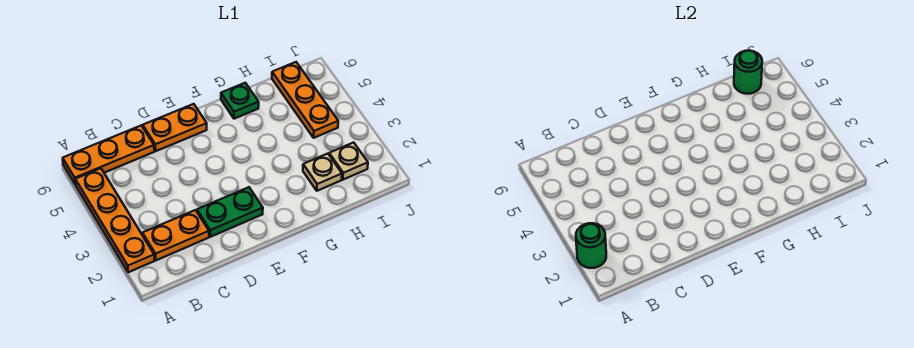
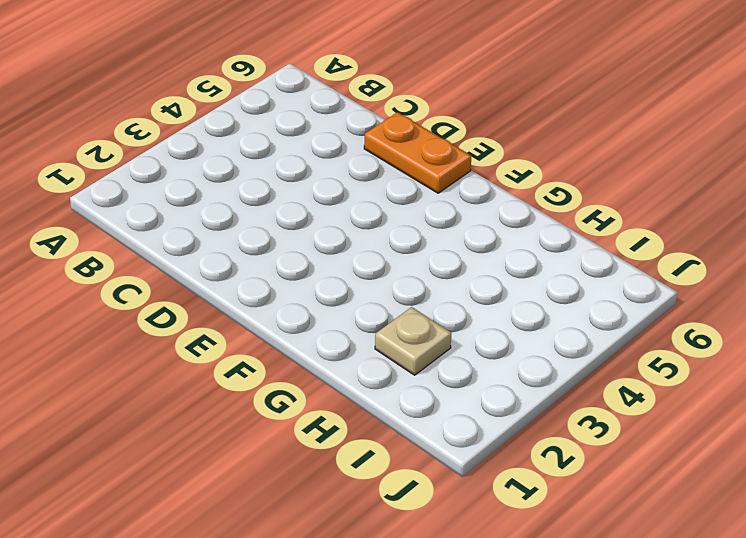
none -> orange 1x4 plate [75,168,155,272]
none -> orange 1x3 plate [63,126,154,184]

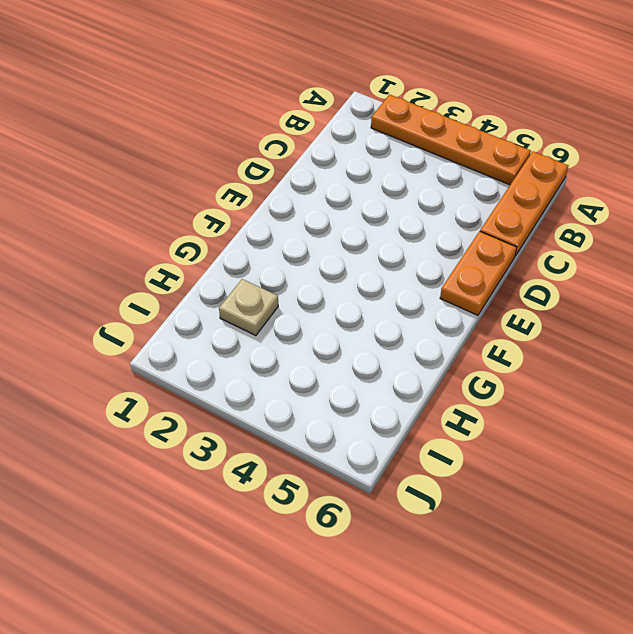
none -> orange 1x2 plate [142,210,209,260]
none -> green 1x2 plate [197,187,263,237]

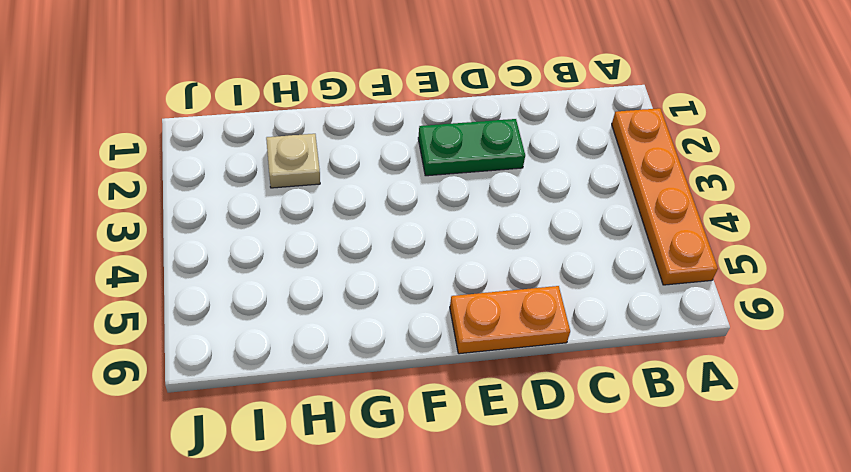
none -> orange 1x3 plate [63,126,154,184]
none -> orange 1x2 plate [142,210,209,260]

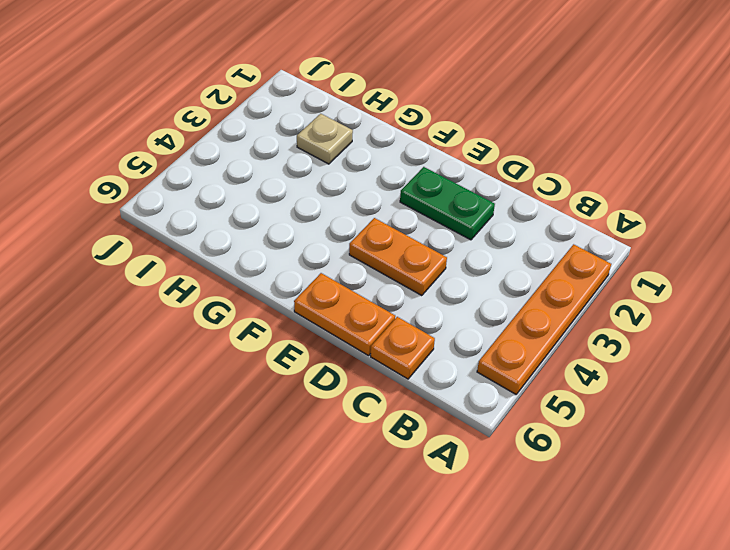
orange 1x1 plate [371,317,435,379] -> orange 1x3 plate [63,126,154,184]
orange 1x2 plate [349,218,447,296] -> orange 1x2 plate moved to [142,210,209,260]
none -> green 1x1 plate [221,83,259,119]
none -> tan 1x1 plate [329,142,368,180]

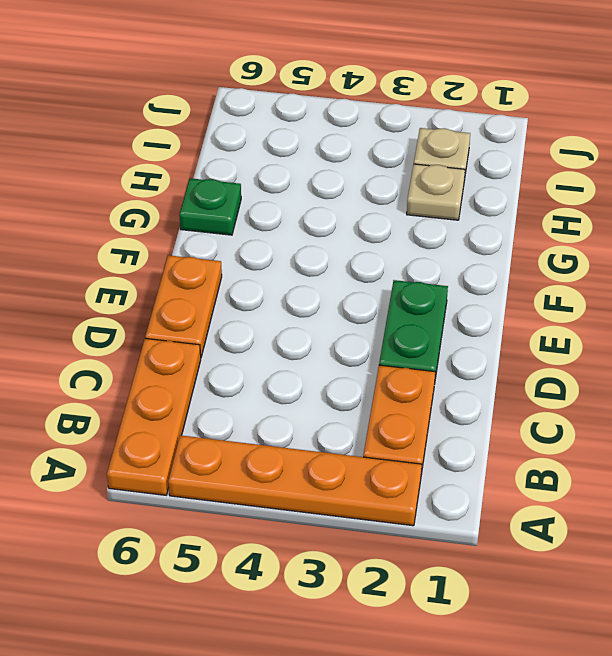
none -> orange 1x3 plate [272,62,338,138]
none -> green 1x1 round brick [576,223,606,268]

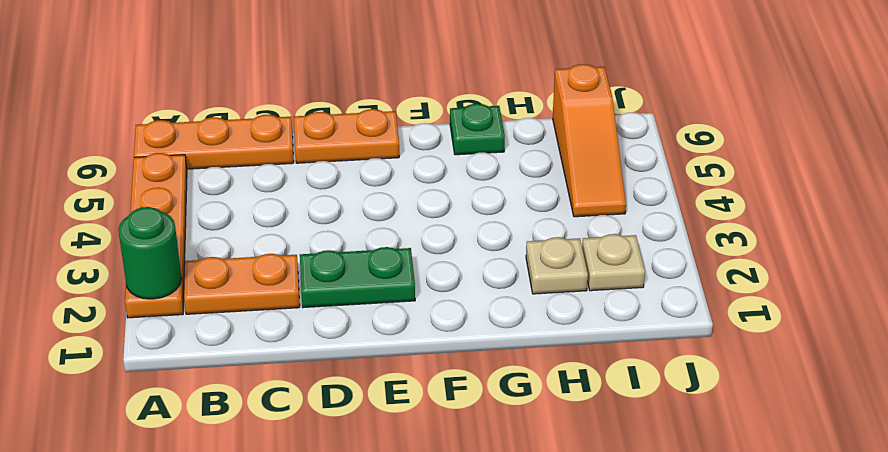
orange 1x3 slope [553,64,626,217] -> orange 1x3 plate [272,62,338,138]
none -> green 1x1 round brick [734,50,762,94]

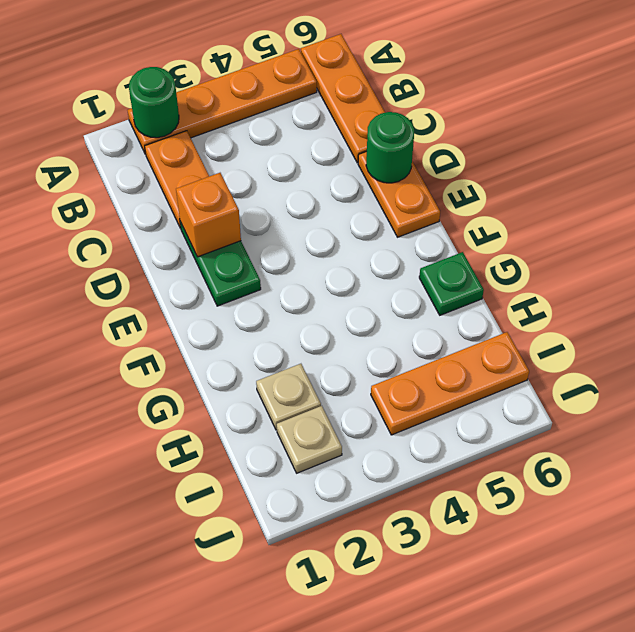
orange 1x1 brick [176,173,241,257] -> none
green 1x1 round brick [366,112,414,183] -> green 1x1 round brick moved to [734,50,762,94]

